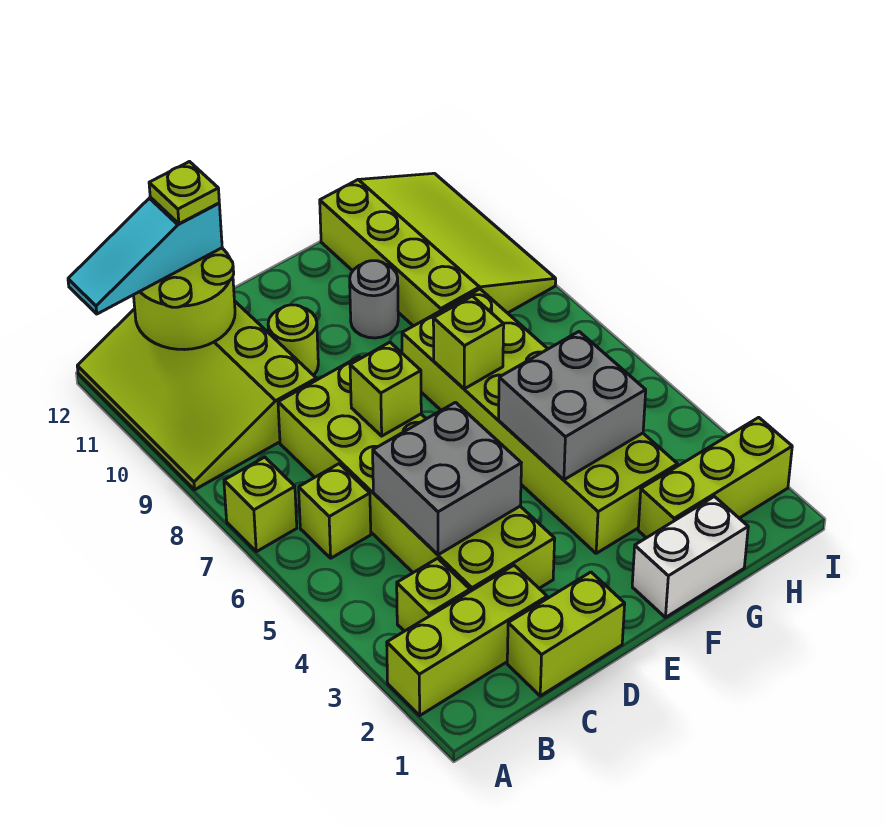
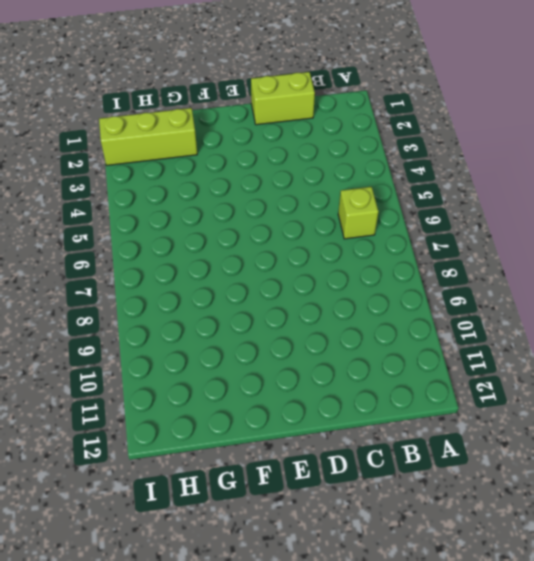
none -> lime 1x3 brick [387,565,547,715]
none -> lime 1x1 brick [224,457,297,552]
none -> lime 3x4 slope [77,301,316,490]

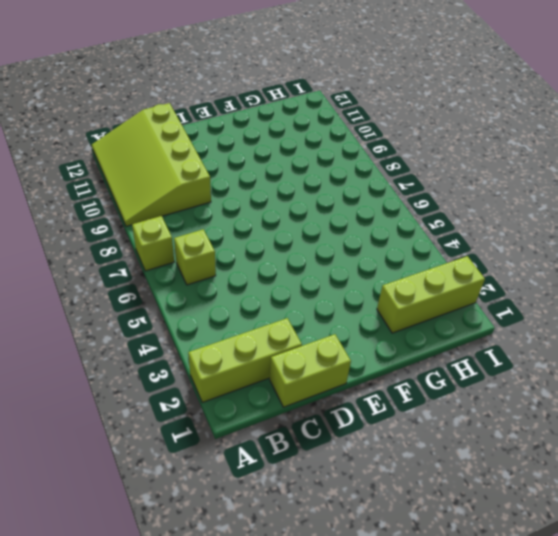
none -> lime 1x1 brick [397,558,470,631]
none -> lime 2x6 brick [278,357,555,591]
none -> lime 1x1 round brick [268,305,318,375]

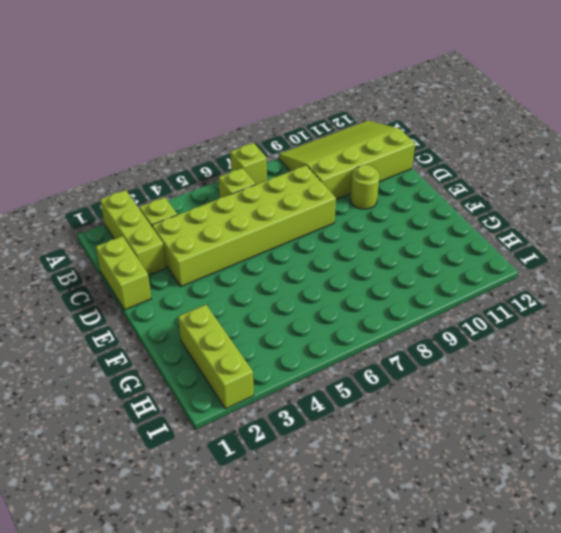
none -> white 1x2 brick [632,496,748,617]
none -> lime 2x6 brick [402,289,678,553]
none -> grey 1x1 round brick [350,261,398,338]

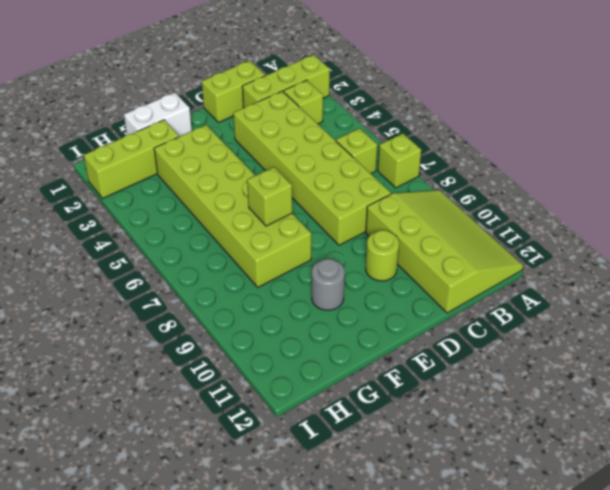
none -> lime 3x4 slope [320,173,556,326]
none -> lime 2x2 round brick [134,248,235,350]
none -> grey 2x2 brick [373,402,521,555]

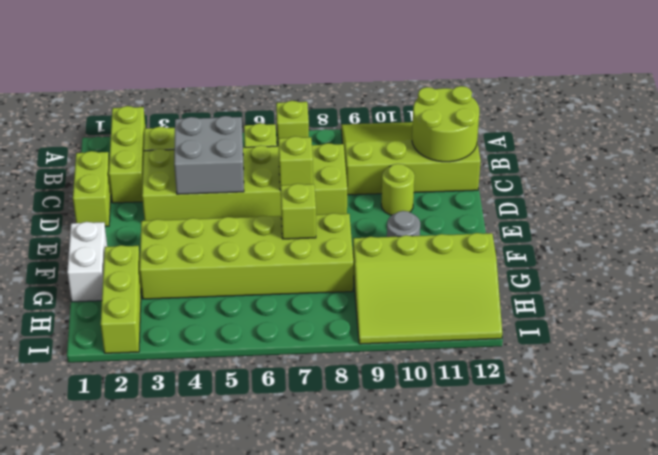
none -> grey 2x2 brick [499,332,646,480]
none -> cyan 1x3 slope [68,197,222,314]
none -> lime 1x1 plate [149,162,219,224]

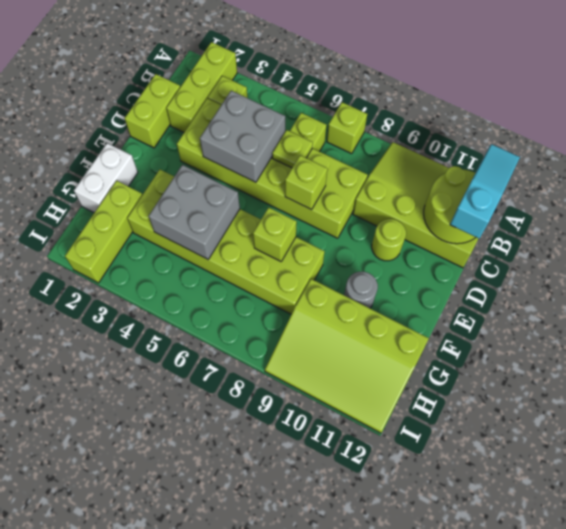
lime 1x1 plate [272,130,313,168] -> lime 1x1 plate moved to [149,162,219,224]

